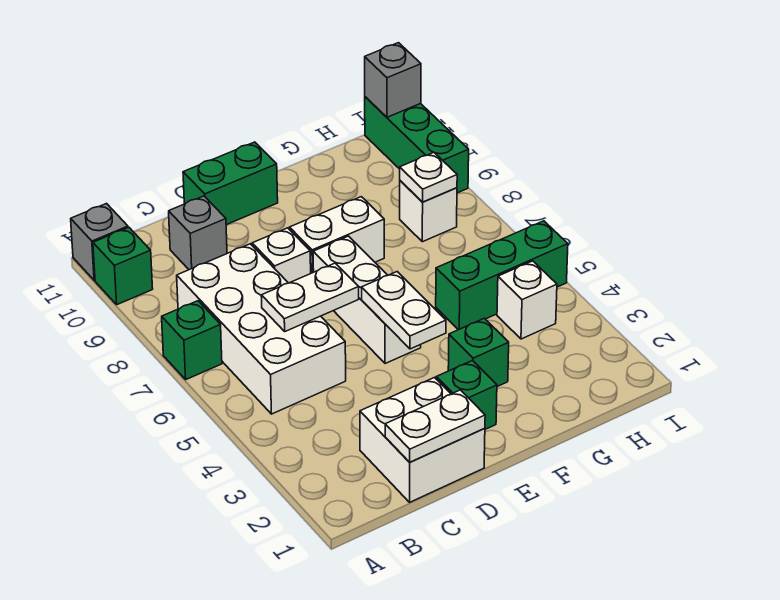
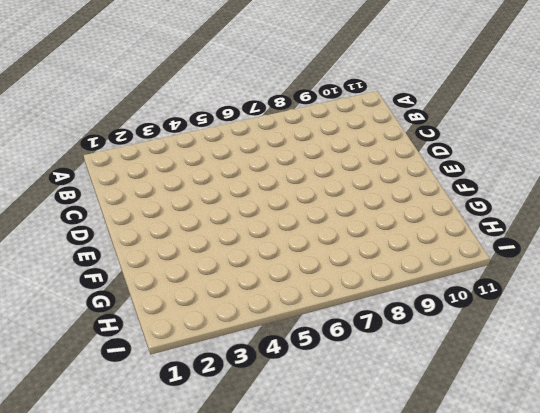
none -> green 1x1 brick [162,301,222,379]
none -> green 1x1 brick [93,228,153,305]
none -> grey 1x1 brick [71,204,128,280]

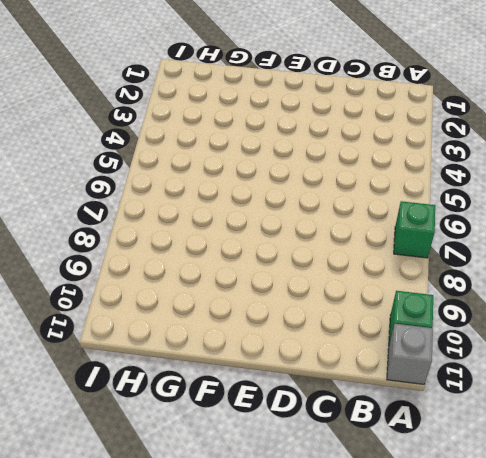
none -> white 2x4 brick [177,244,346,414]
none -> white 2x2 brick [360,377,485,502]
none -> grey 1x1 brick [169,196,227,270]

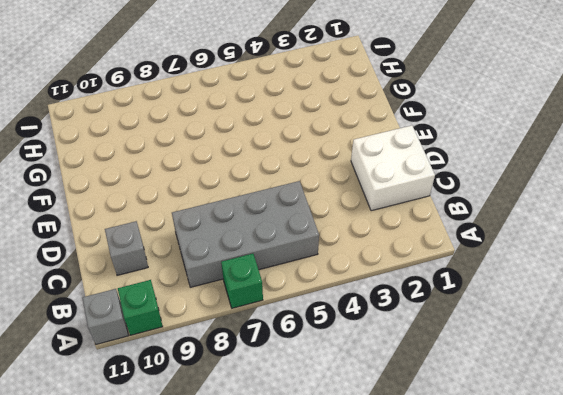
grey 2x4 brick [172,181,319,287] -> white 2x4 brick [177,244,346,414]
none -> white 1x1 brick [252,228,311,283]
none -> green 1x2 brick [183,142,278,225]
none -> green 1x1 brick [436,360,497,429]

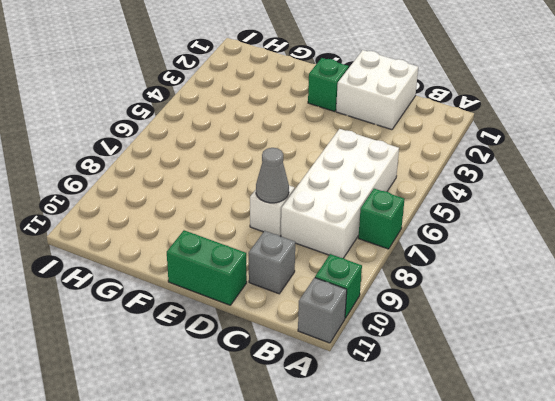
grey 1x1 cone [256,148,289,203] -> none
none -> white 1x3 brick [313,236,421,364]
none -> white 1x2 brick [290,197,384,273]
none -> green 1x1 brick [448,318,509,387]

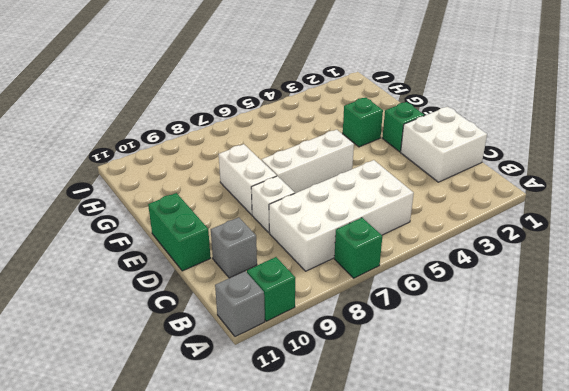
none -> green 1x3 brick [436,221,568,330]
none -> white 1x1 brick [497,261,557,339]
none -> white 1x1 brick [400,181,457,242]

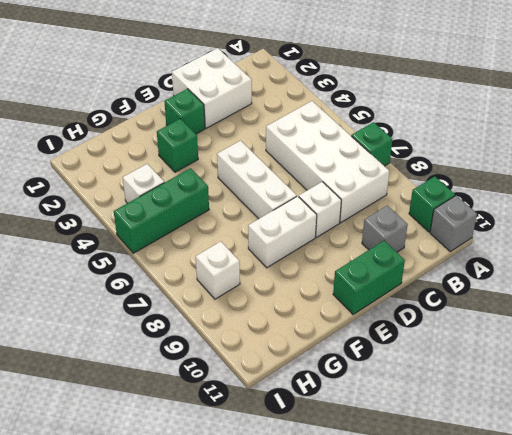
none -> green 1x3 brick [365,97,469,193]
none -> white 1x2 plate [385,390,485,462]
none -> white 1x2 plate [261,263,359,331]

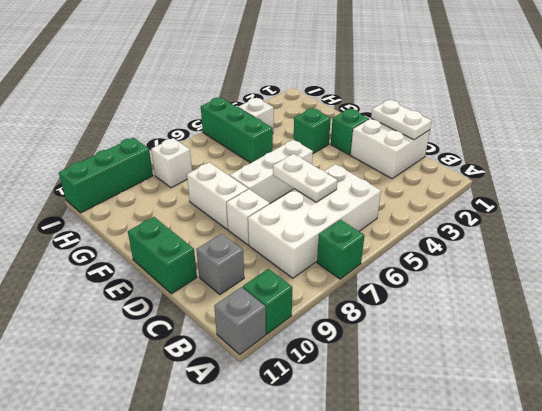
none -> white 1x2 plate [362,272,446,349]
none -> white 1x1 plate [400,152,457,202]
none -> grey 1x1 brick [365,43,421,117]

